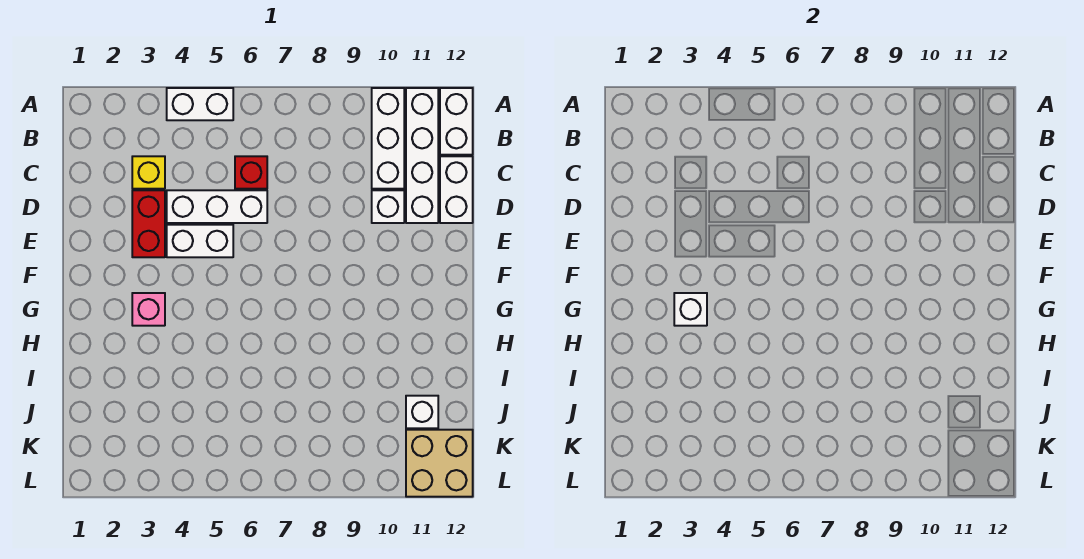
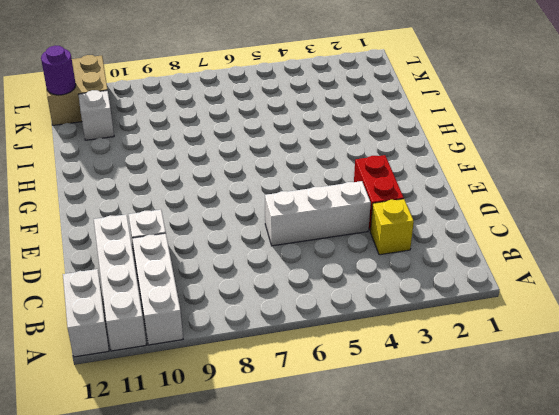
purple 1x1 round brick [41,46,76,95] -> none
none -> white 1x2 brick [167,88,233,120]
none -> red 1x1 brick [235,156,267,189]
none -> white 1x2 brick [440,156,473,223]

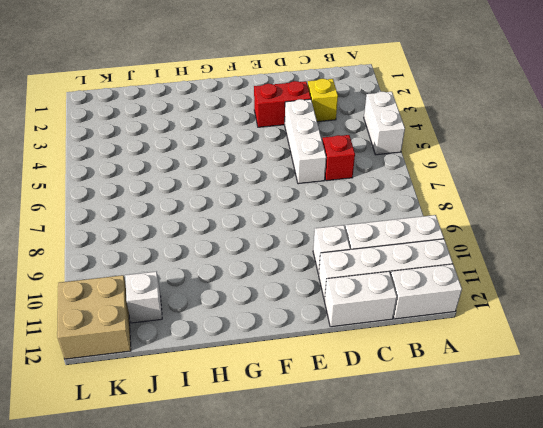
none -> white 1x2 brick [167,225,233,257]
none -> pink 1x1 brick [132,293,165,326]
none -> white 1x1 brick [674,293,707,326]

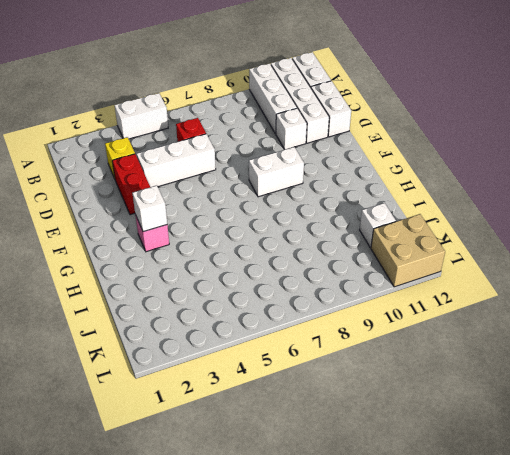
white 1x2 brick [249,147,304,197] -> white 1x2 brick moved to [167,225,233,257]

